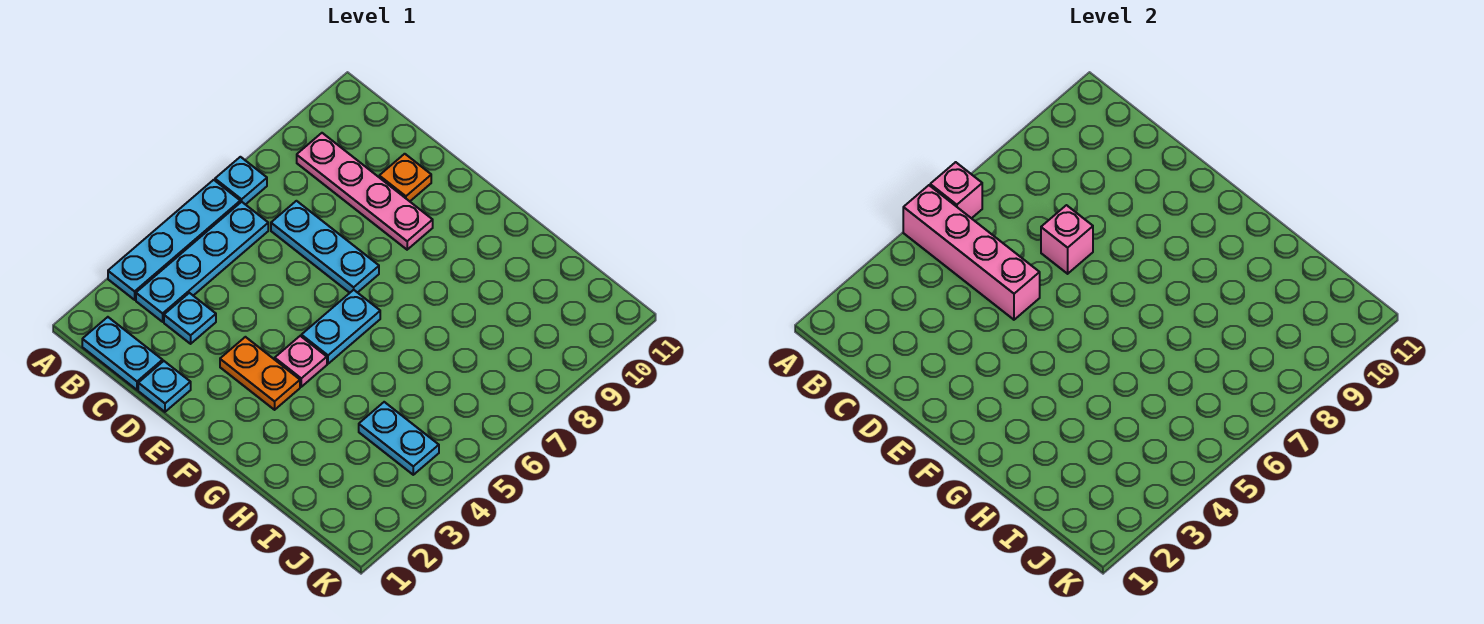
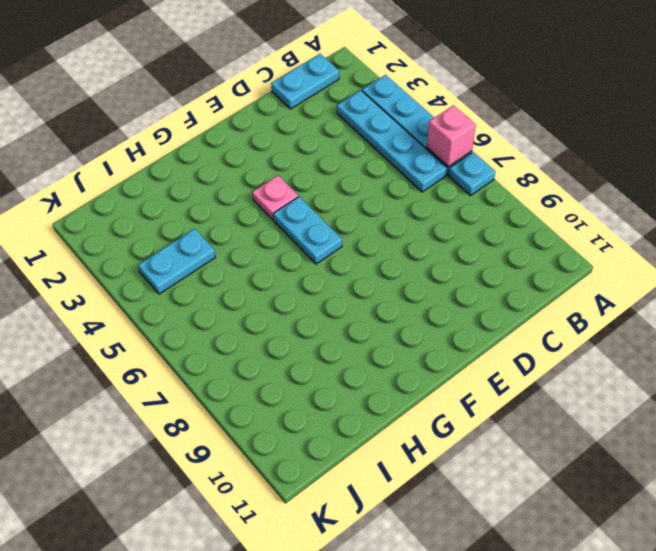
none -> pink 1x4 plate [297,133,433,250]
none -> cyan 1x1 plate [164,293,216,344]
none -> cyan 1x3 plate [271,201,379,293]

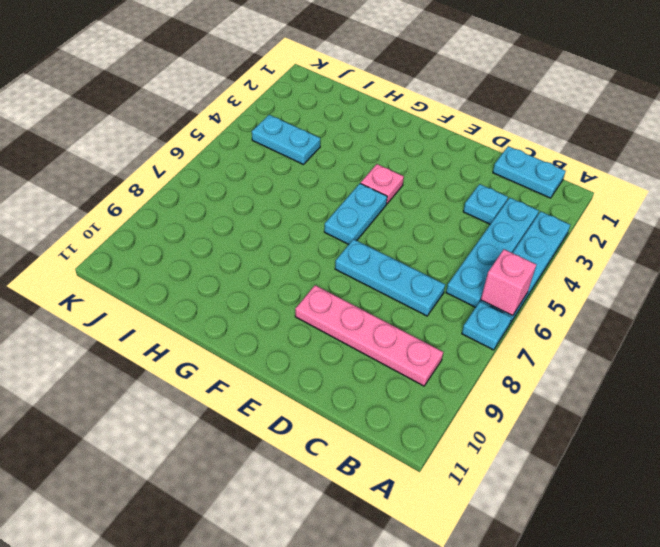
none -> cyan 1x1 plate [138,361,191,412]
none -> orange 1x1 plate [379,154,431,201]
none -> orange 1x2 plate [220,337,300,410]

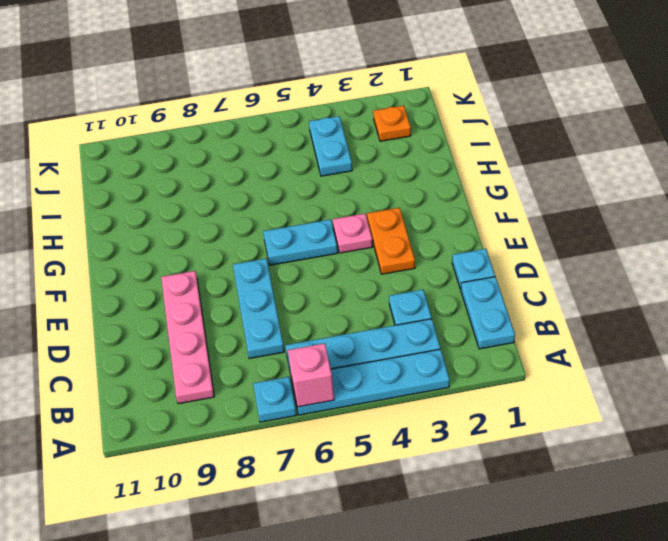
orange 1x1 plate [373,106,411,141] -> orange 1x1 plate moved to [379,154,431,201]
none -> pink 1x4 brick [903,185,1040,320]
none -> pink 1x1 brick [1041,205,1093,274]

